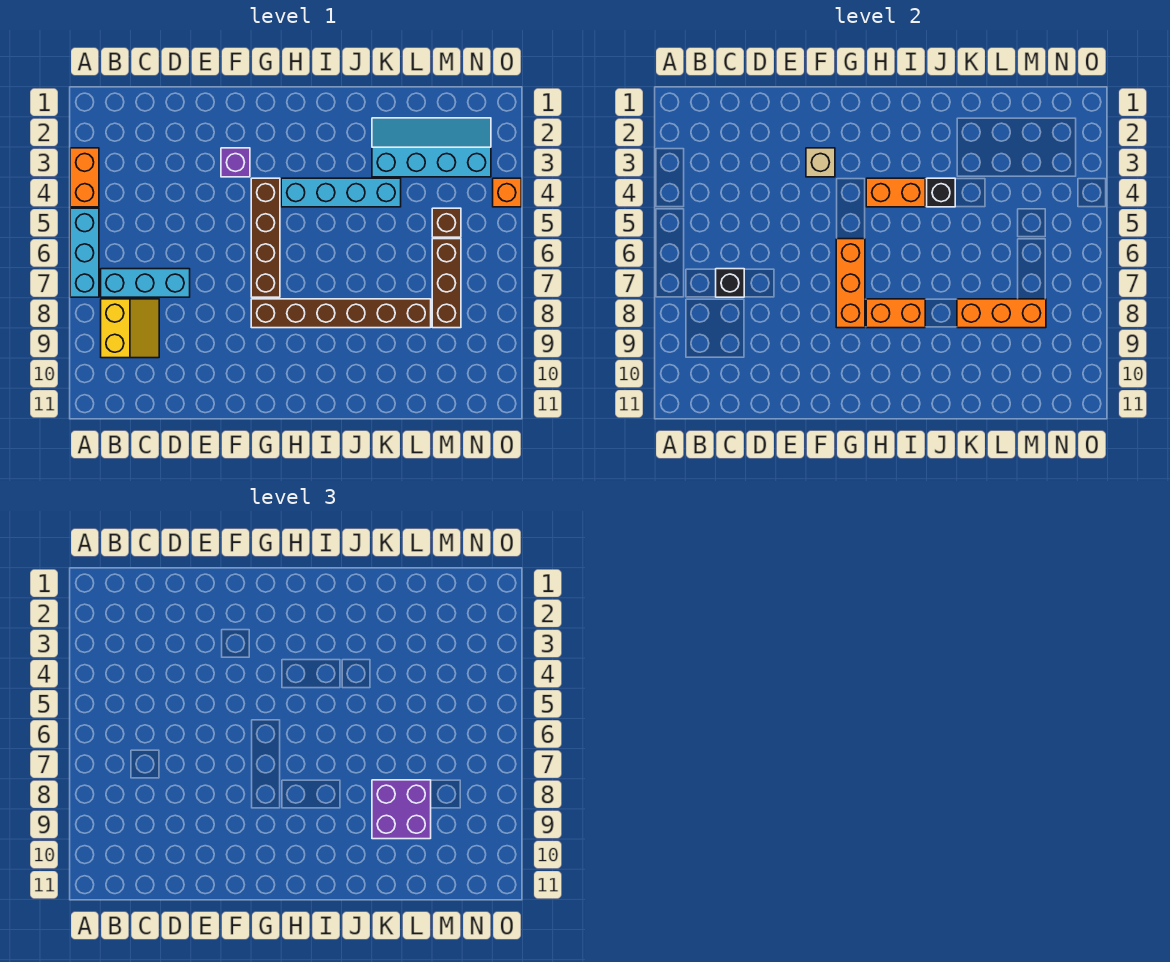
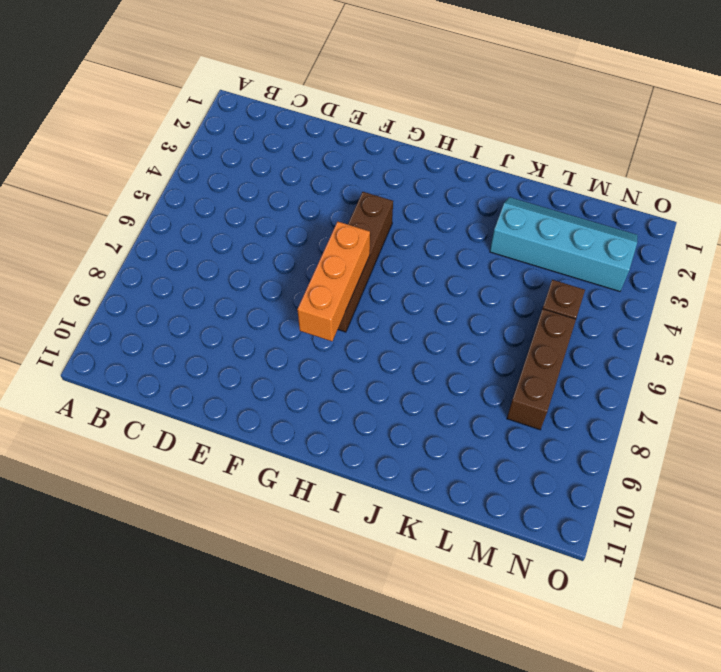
none -> orange 1x2 brick [70,148,99,207]
none -> cyan 1x3 brick [70,208,99,297]
none -> cyan 1x3 brick [101,269,190,297]

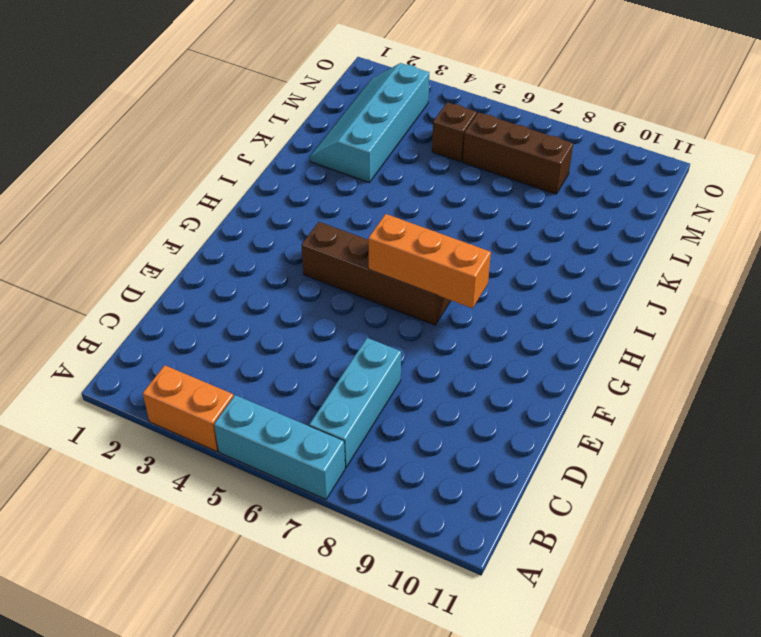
none -> yellow 2x2 slope [101,299,159,358]
none -> purple 1x1 brick [221,148,250,177]
none -> brown 1x6 brick [251,299,431,328]

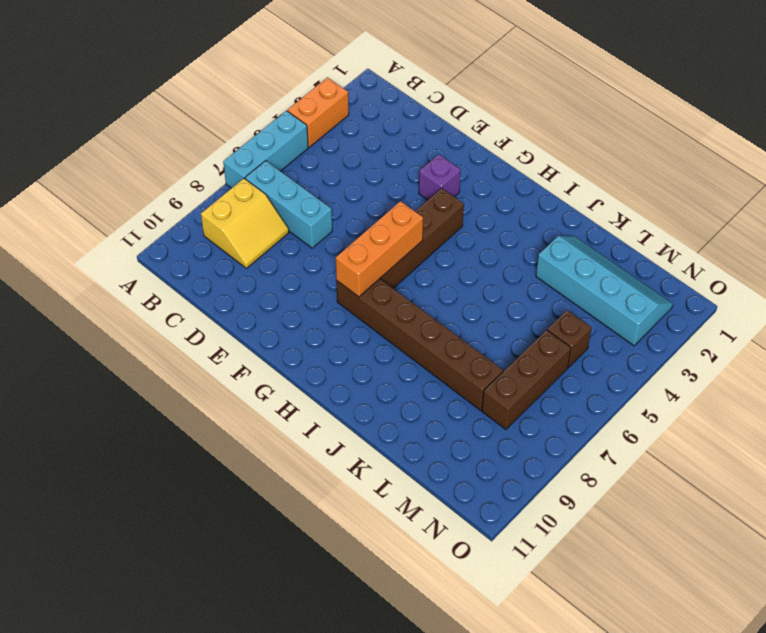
none -> cyan 1x4 brick [281,178,401,207]
none -> orange 1x1 brick [493,178,521,207]
none -> black 1x1 brick [716,269,744,297]

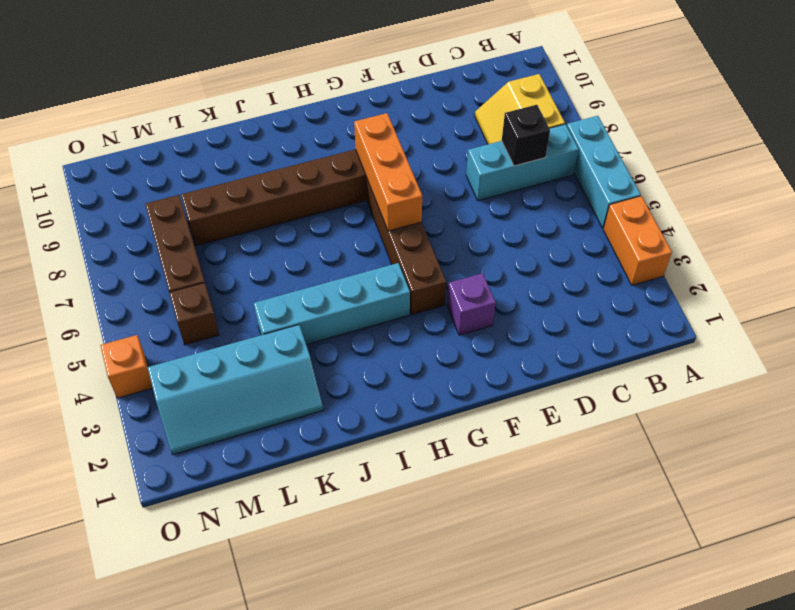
none -> tan 1x1 brick [806,148,835,177]
none -> orange 1x2 brick [866,178,925,207]
none -> orange 1x2 brick [866,299,925,328]

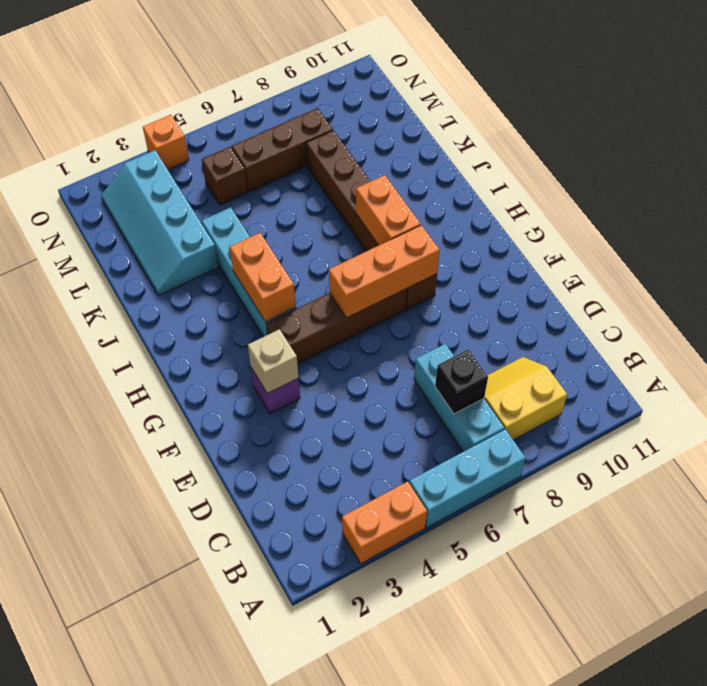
none -> black 1x1 brick [927,178,955,207]
none -> orange 1x3 brick [957,299,1046,328]
none -> purple 2x2 brick [372,780,431,839]

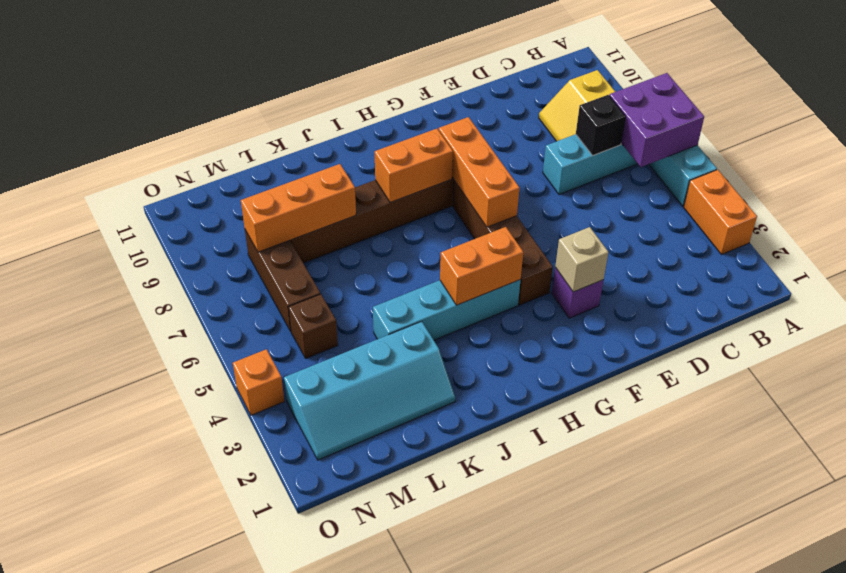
purple 2x2 brick [609,73,704,167] -> purple 2x2 brick moved to [372,780,431,839]
none -> black 1x1 brick [927,178,955,207]

